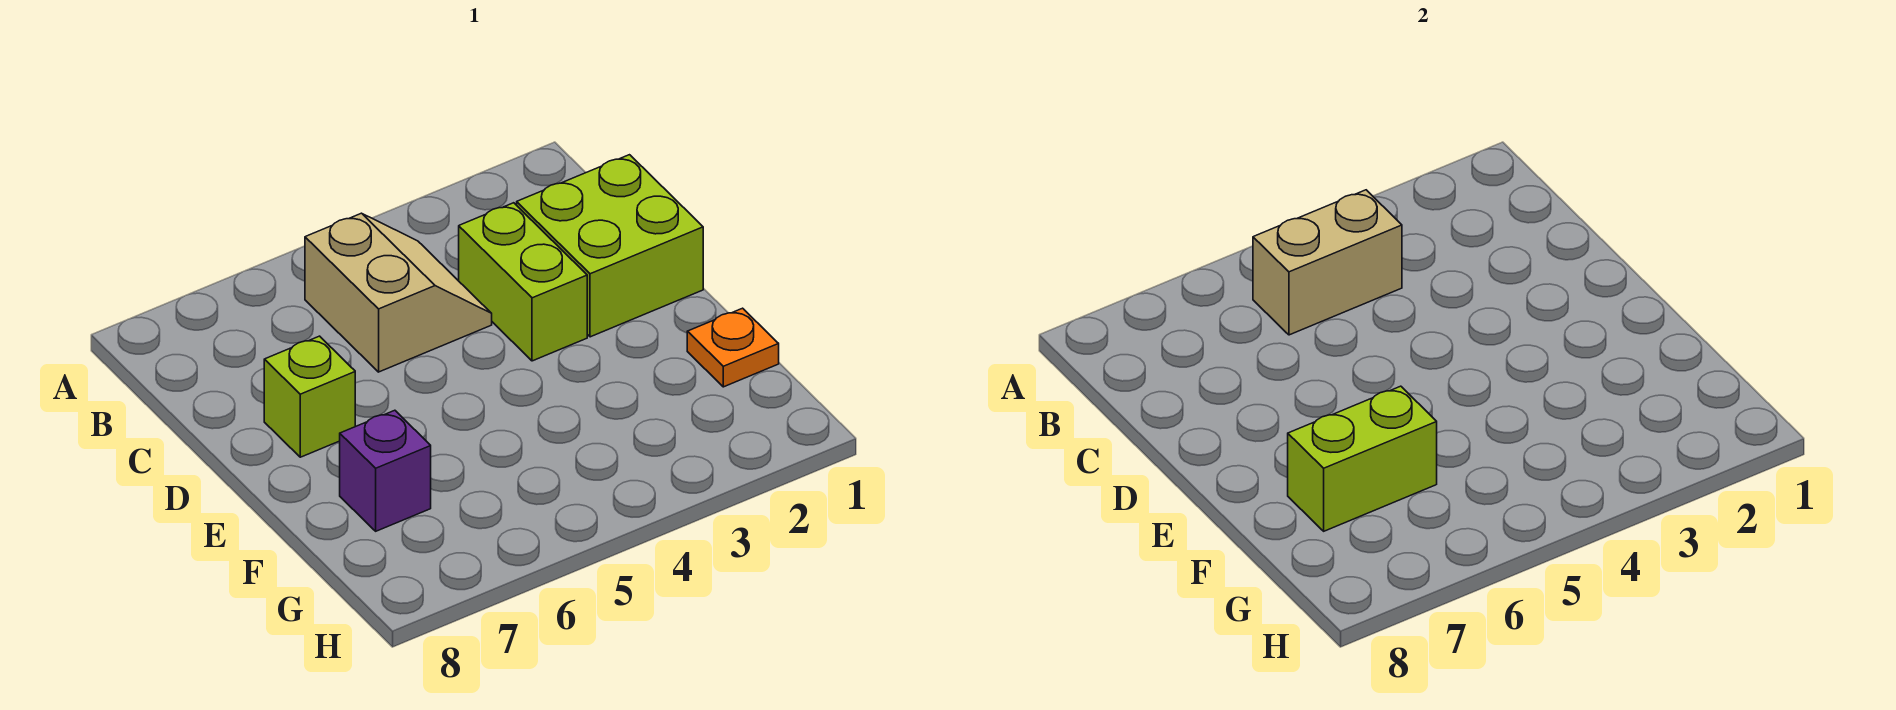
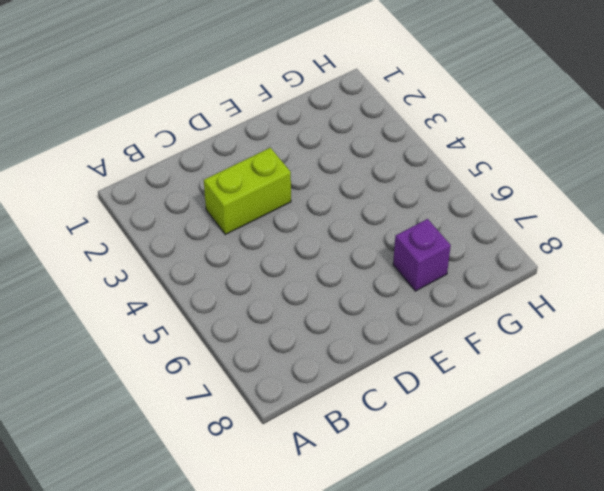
none -> tan 2x2 slope [305,213,492,372]
none -> lime 2x2 brick [517,155,703,337]

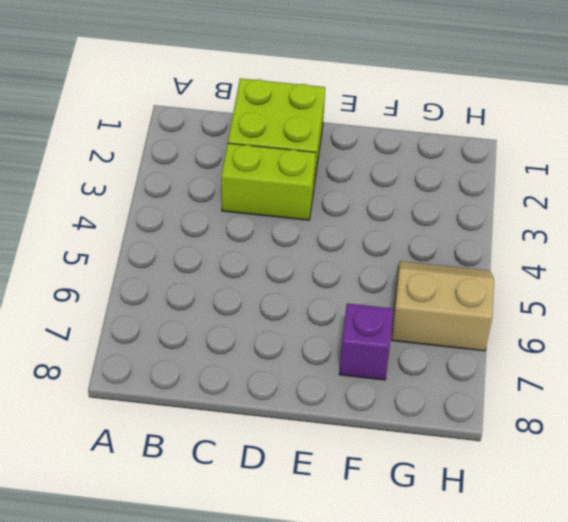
tan 2x2 slope [392,261,494,351] -> tan 2x2 slope moved to [305,213,492,372]
none -> lime 1x1 brick [264,336,355,457]
none -> orange 1x1 plate [687,308,779,387]

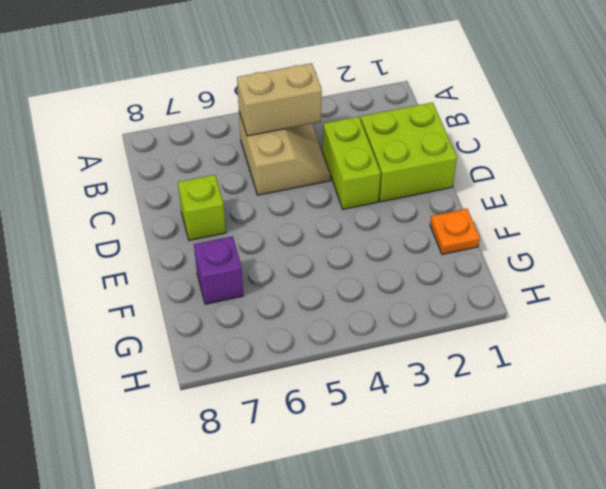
none -> lime 1x2 brick [1288,386,1437,531]

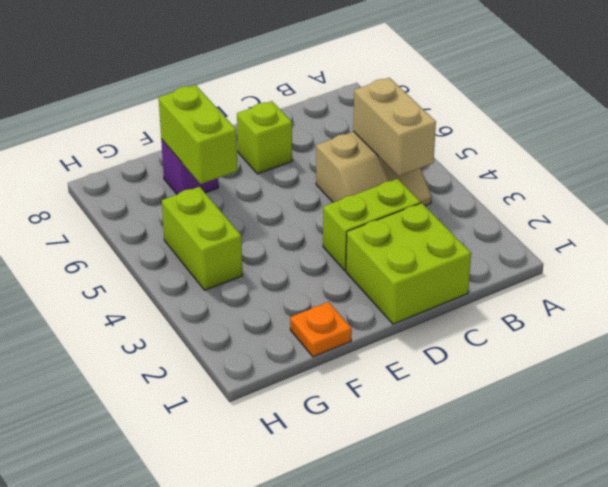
lime 1x2 brick [162,187,243,290] -> none

